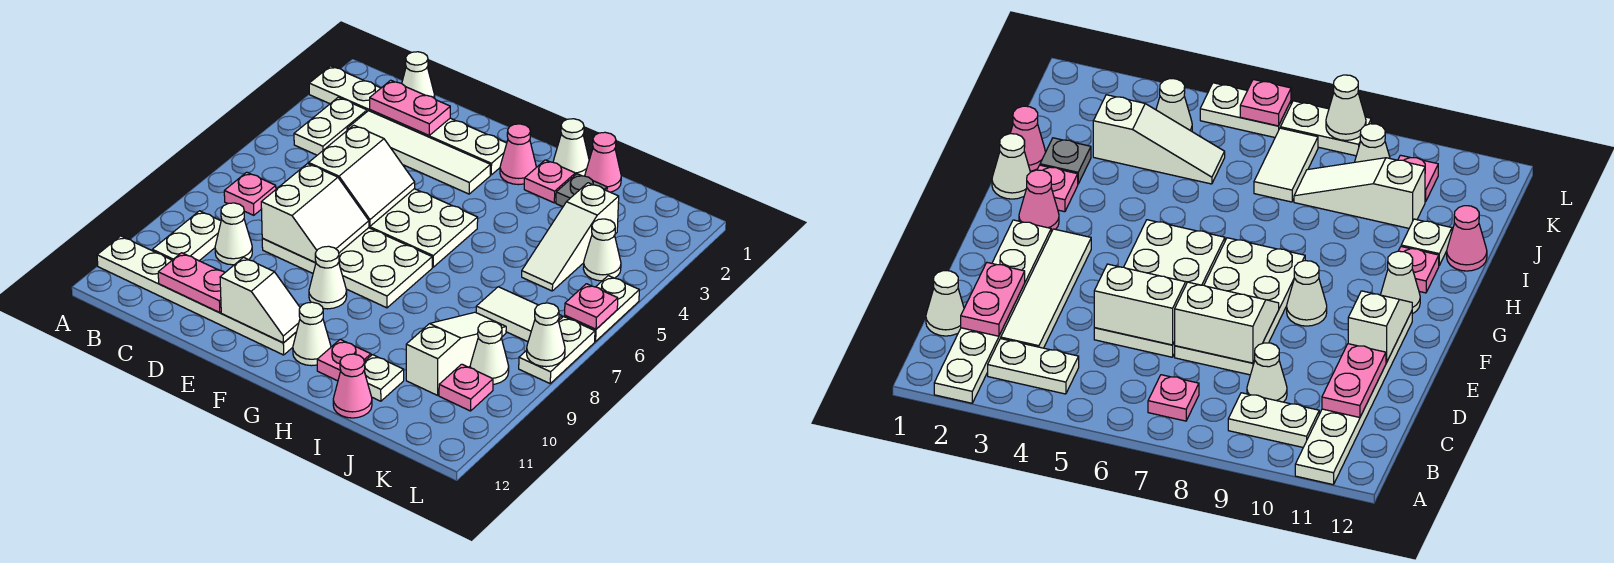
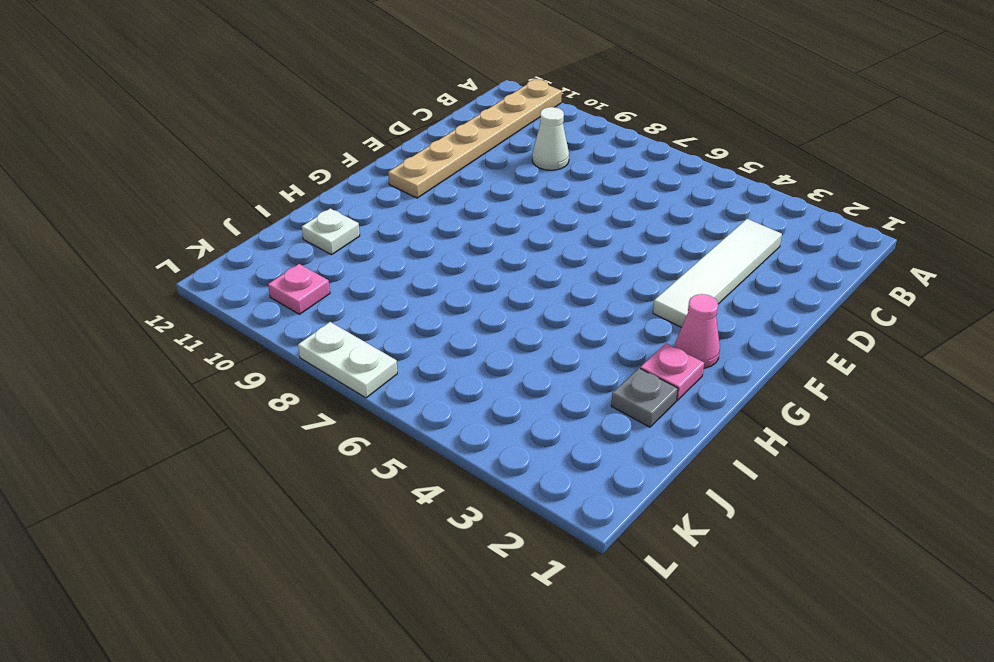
tan 1x6 plate [388,80,562,198] -> white 1x6 plate [97,236,296,355]
none -> white 1x6 plate [309,66,507,175]
none -> white 1x2 plate [294,97,367,155]
none -> pink 1x1 plate [224,172,276,215]
none -> white 1x2 plate [152,211,221,261]

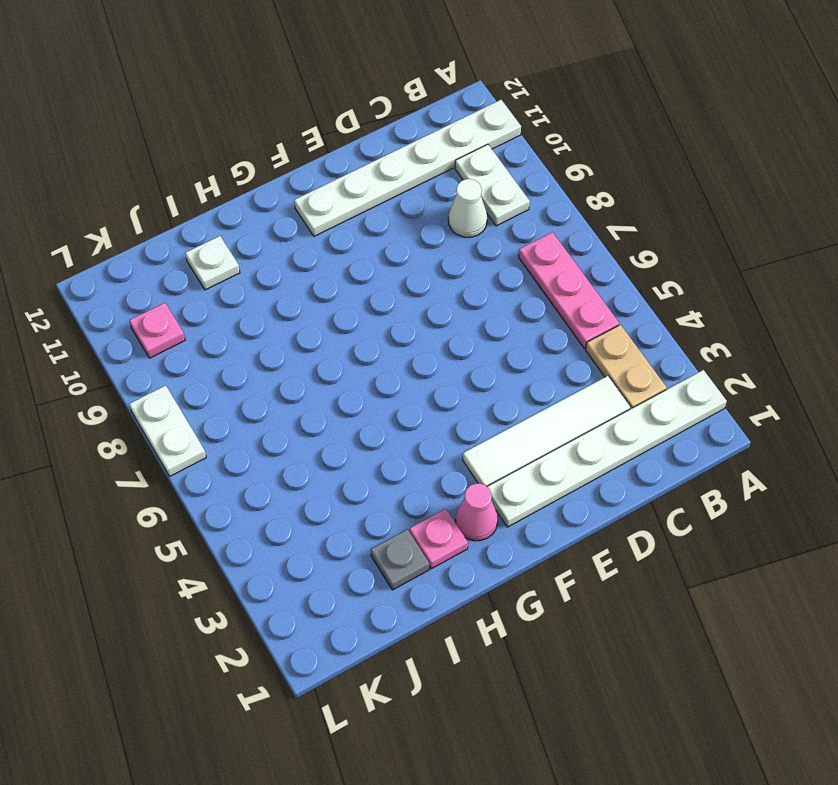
tan 1x2 plate [586,325,667,409] -> white 1x2 plate [294,97,367,155]
pink 1x3 plate [519,232,619,349] -> pink 1x1 plate [224,172,276,215]
none -> white 1x1 cone [402,52,435,98]
none -> white 2x4 plate [369,189,478,267]
none -> white 2x4 plate [262,228,432,308]
none -> white 1x1 cone [309,246,347,309]

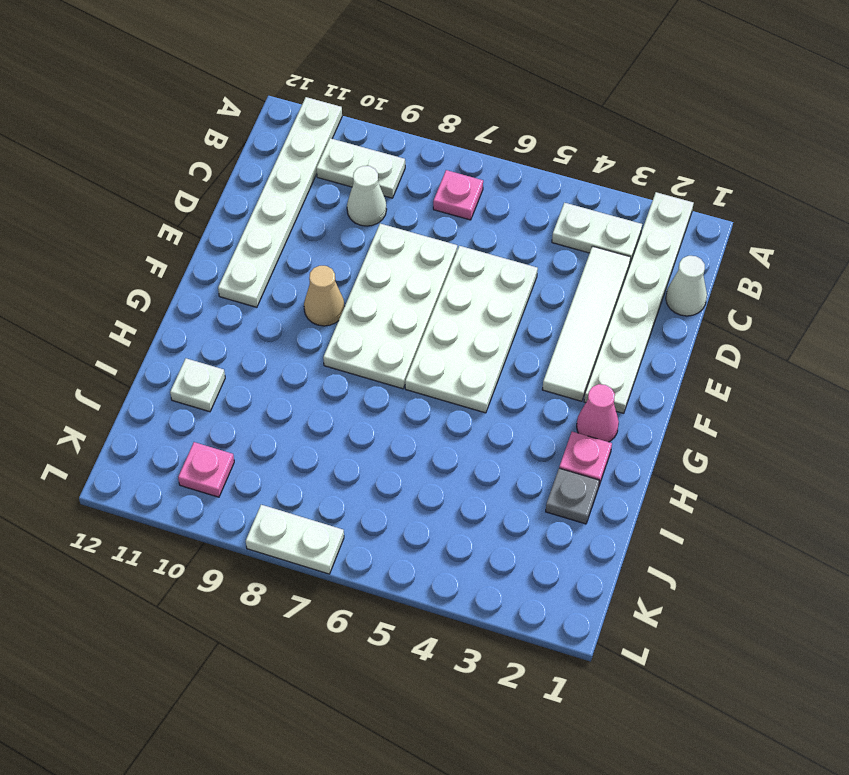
tan 1x1 cone [304,266,345,326] -> white 1x1 cone [309,246,347,309]
none -> white 1x1 cone [293,302,331,366]
none -> white 1x1 cone [553,119,589,176]
none -> pink 1x1 plate [317,339,371,381]
none -> pink 1x1 cone [585,132,621,192]

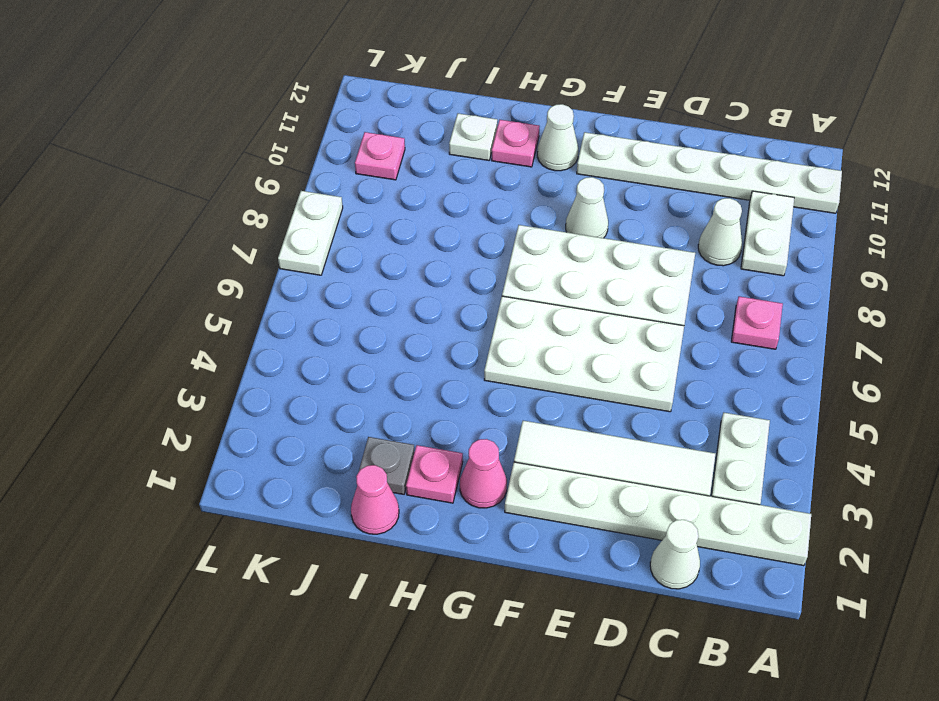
none -> white 1x1 cone [553,119,589,176]
none -> pink 1x1 cone [333,354,372,418]
none -> white 1x3 slope [522,183,619,291]
none -> white 1x2 tile [476,287,562,342]

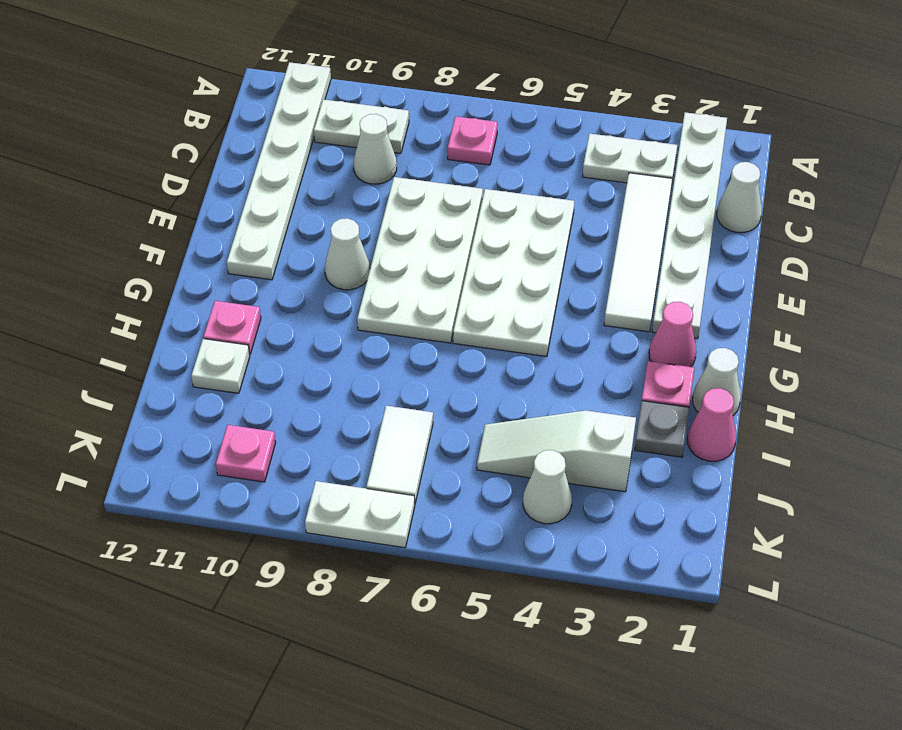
none -> white 1x1 cone [293,302,331,366]
none -> pink 1x1 cone [333,354,372,418]
none -> white 1x3 slope [406,312,506,395]
none -> white 1x1 cone [470,321,509,384]

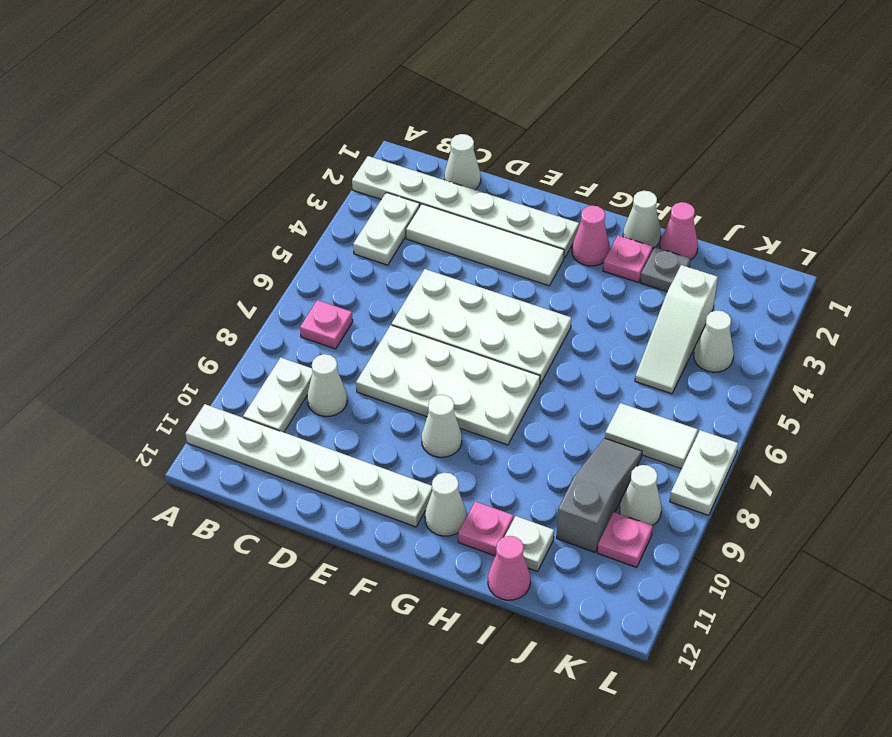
grey 1x3 slope [557,438,642,552] -> white 1x3 slope [406,312,506,395]
none -> white 1x2 plate [565,276,639,341]
none -> pink 1x2 plate [370,80,450,135]
none -> pink 1x2 plate [158,253,225,313]
none -> white 2x2 slope [309,125,415,226]

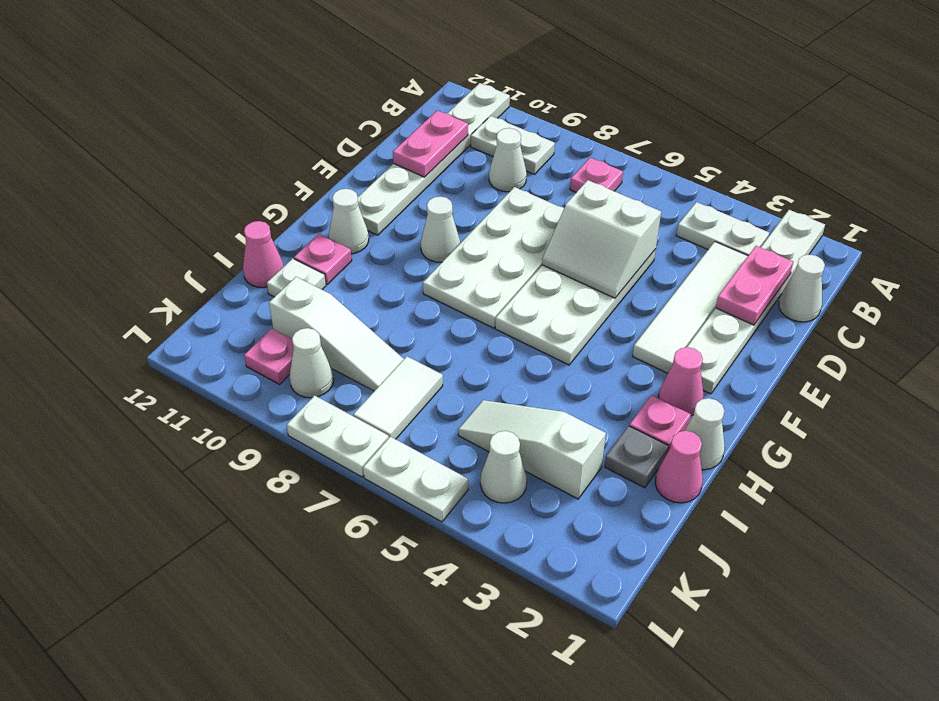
none -> white 2x2 slope [261,163,369,263]
none -> white 1x2 slope [220,257,300,343]
none -> pink 1x1 plate [565,284,618,329]
none -> white 1x1 cone [527,303,565,367]

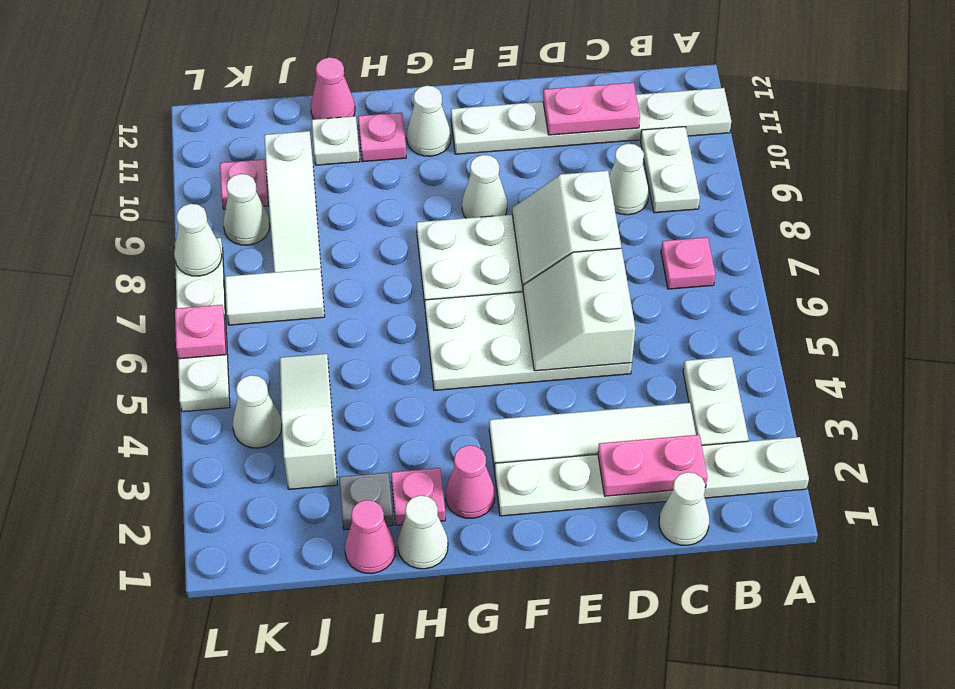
none -> white 1x2 slope [220,257,300,343]

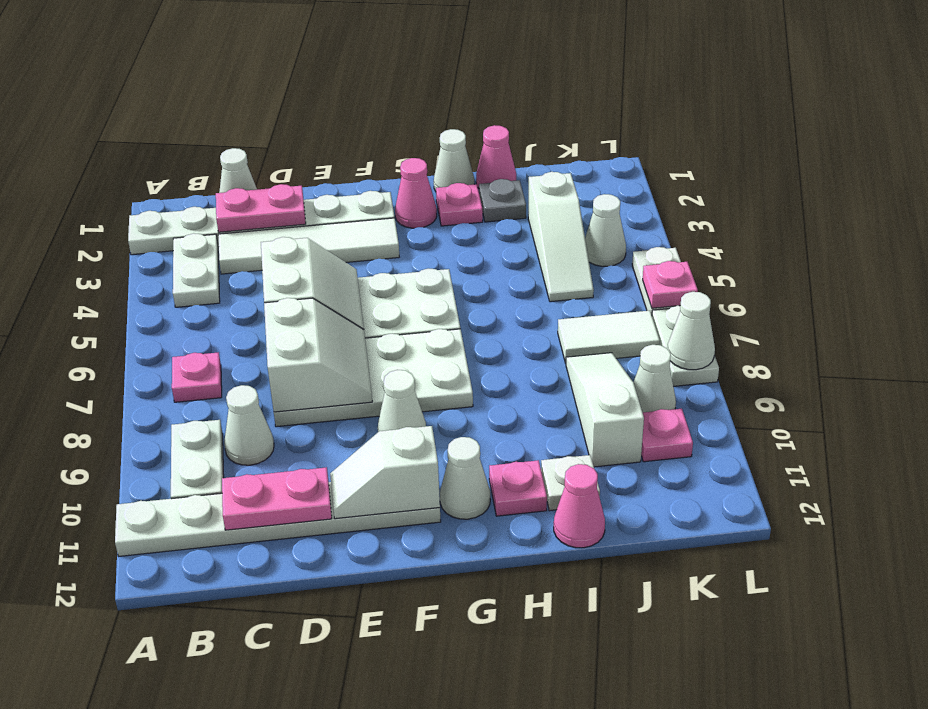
white 1x2 slope [330,426,440,519] -> white 1x2 slope turned to [220,257,300,343]

